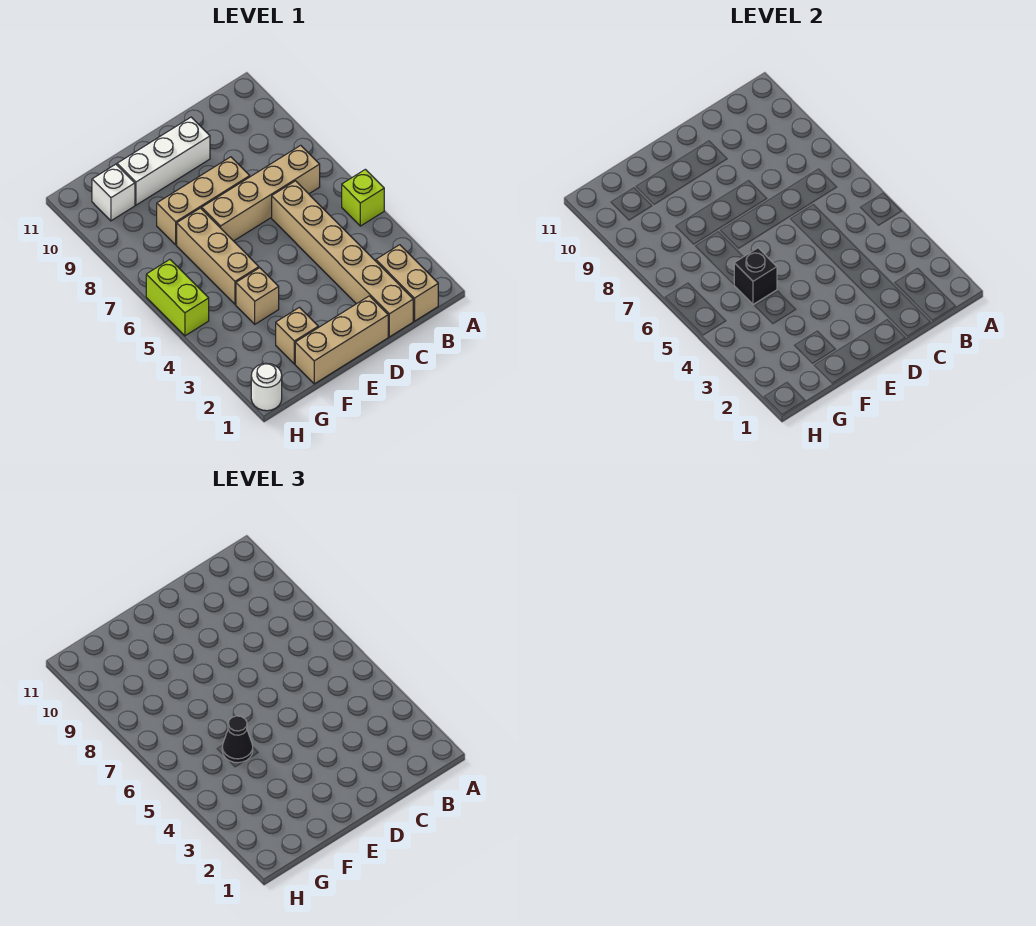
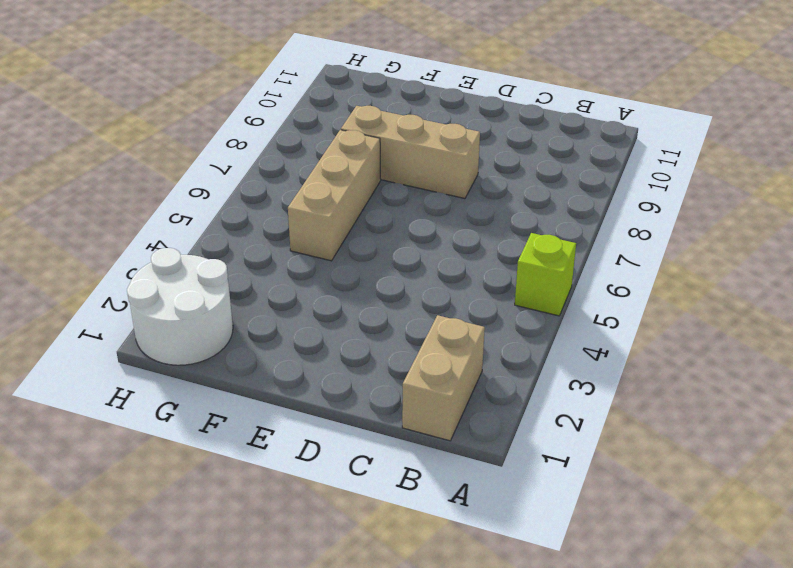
white 2x2 round brick [127,248,233,365] -> white 1x1 round brick [251,363,282,411]
none -> tan 1x4 brick [202,145,320,241]
none -> tan 1x6 brick [272,181,413,337]
none -> tan 1x3 brick [295,296,388,384]

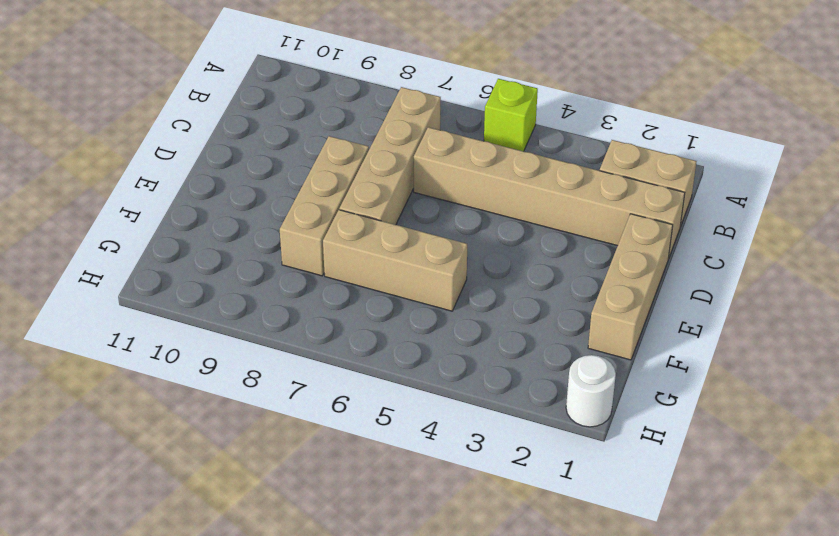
none -> white 1x3 brick [117,117,210,205]
none -> tan 1x1 brick [276,307,318,364]
none -> tan 1x1 brick [236,268,279,324]

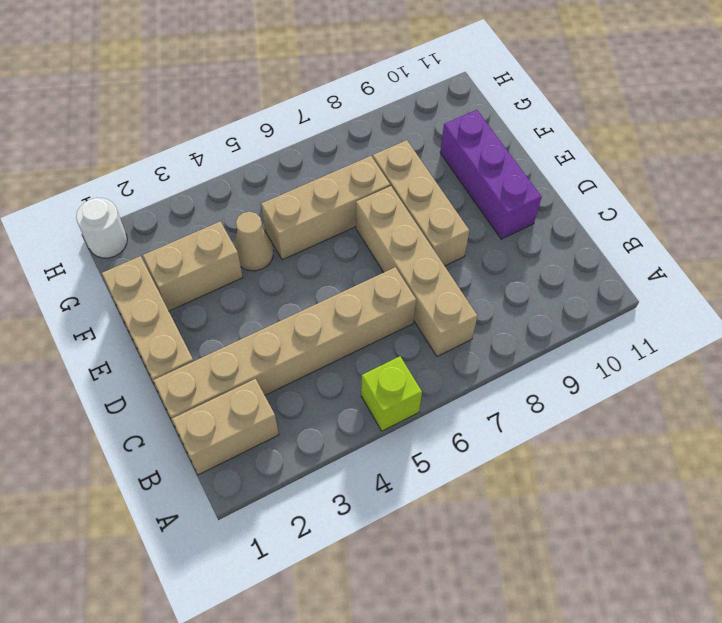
purple 1x3 brick [440,110,542,239] -> white 1x3 brick [117,117,210,205]
tan 1x2 brick [143,222,243,311] -> tan 1x1 brick [276,307,318,364]
tan 1x1 cone [234,212,274,271] -> tan 1x1 brick [236,268,279,324]
none -> white 1x1 brick [92,164,135,221]
none -> lime 1x2 brick [146,260,209,336]
none -> black 1x1 brick [734,248,777,304]

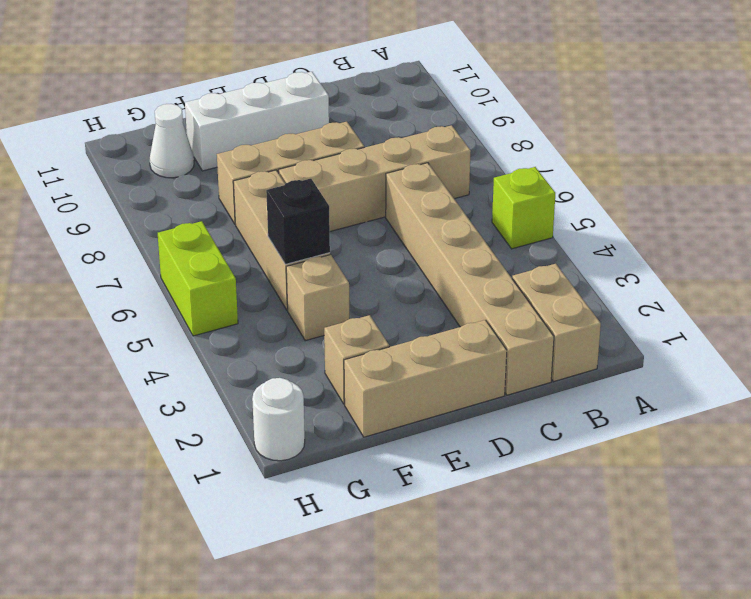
white 1x1 cone [150,104,194,178] -> white 1x1 brick [92,164,135,221]
none -> black 1x1 cone [222,716,253,763]

